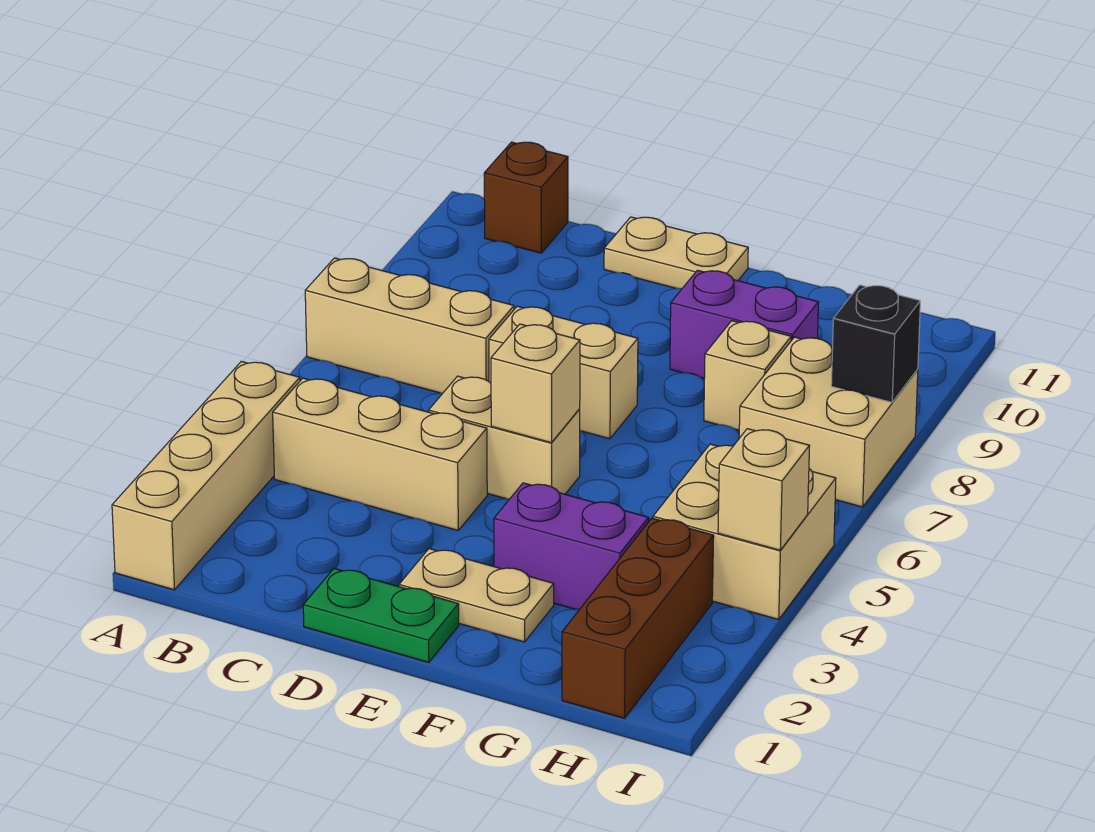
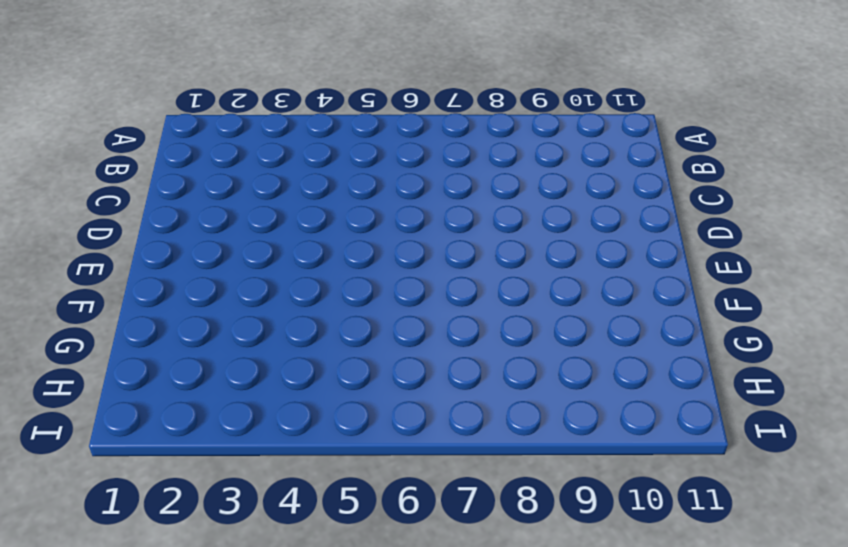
none -> tan 1x4 brick [112,361,300,590]
none -> tan 1x3 brick [305,258,514,393]
none -> tan 1x3 brick [273,378,487,530]

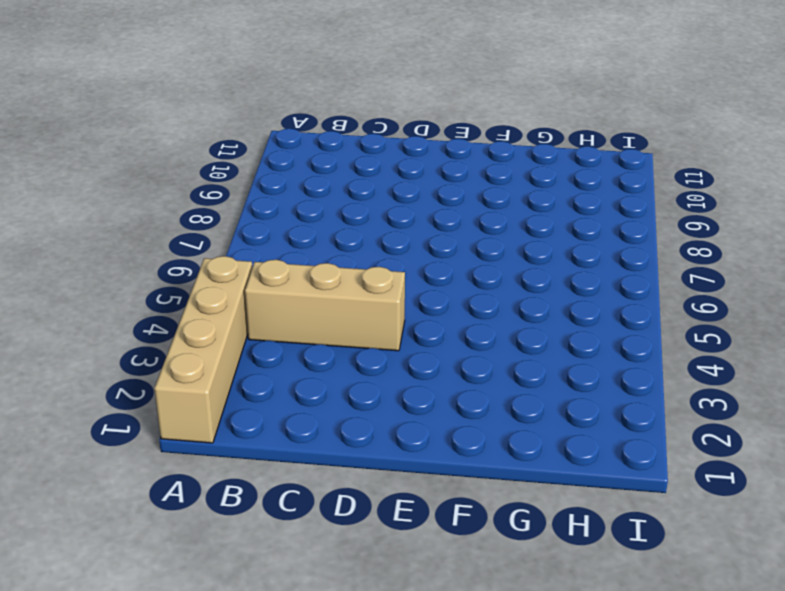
none -> tan 1x3 brick [305,258,514,393]
none -> brown 1x1 brick [484,142,568,253]
none -> green 1x2 plate [303,569,459,663]

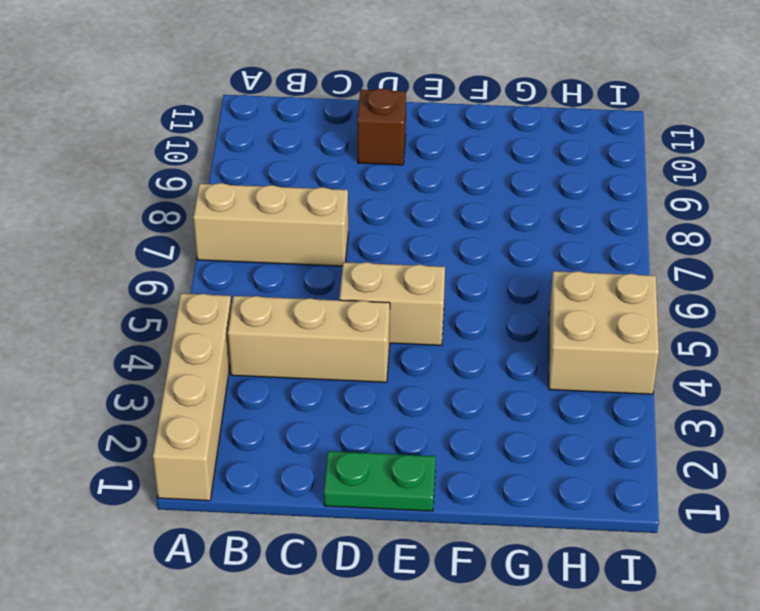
brown 1x1 brick [357,88,406,165] -> brown 1x1 brick moved to [484,142,568,253]
none -> tan 1x2 brick [489,306,638,439]
none -> tan 1x2 plate [604,217,748,288]
none -> tan 1x2 plate [399,549,554,642]

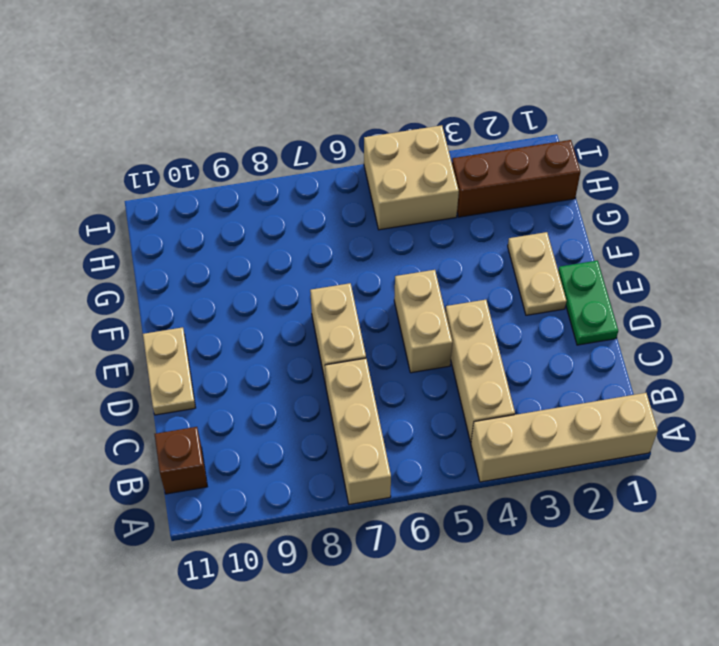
none -> purple 1x2 brick [494,483,649,610]
none -> purple 1x2 brick [670,270,819,378]
none -> tan 1x1 brick [704,321,791,430]

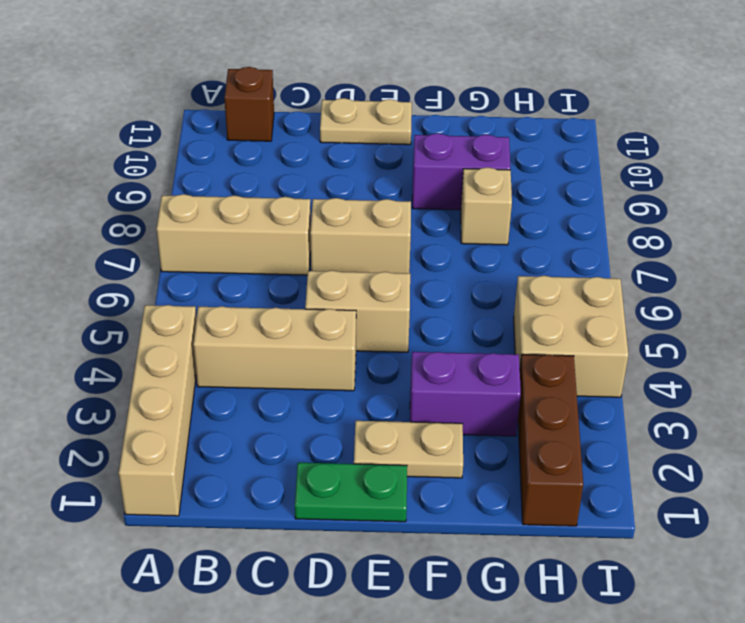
none -> tan 2x2 brick [739,337,918,507]
none -> tan 1x1 brick [491,324,580,443]
none -> tan 1x1 brick [718,429,810,550]

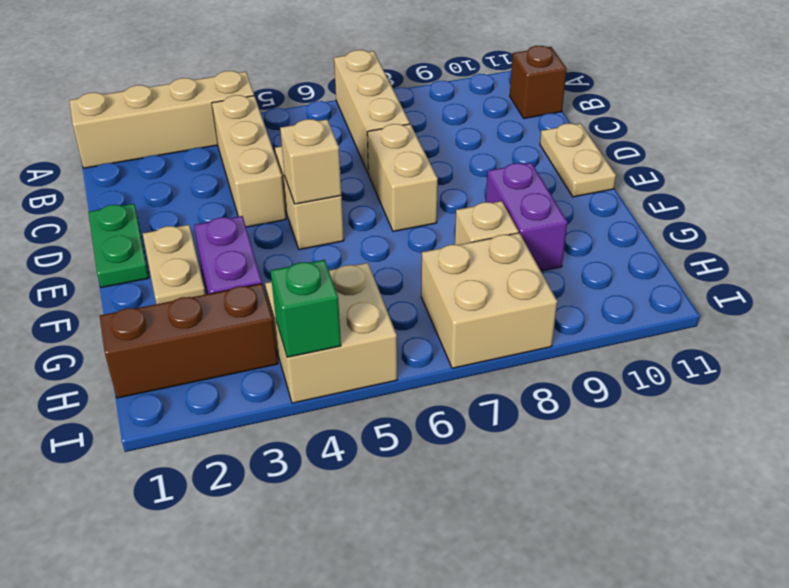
green 1x1 brick [271,260,341,357] -> tan 1x1 brick [718,429,810,550]
none -> black 1x1 brick [831,285,920,402]

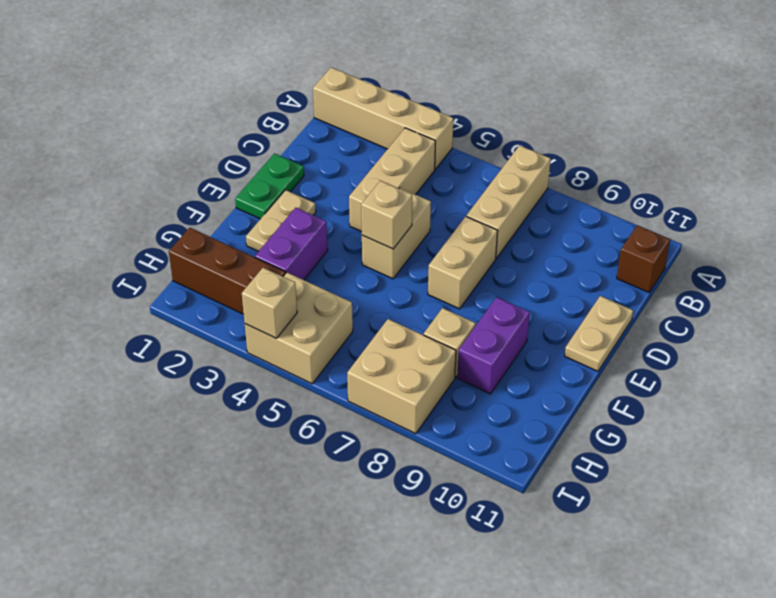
none -> black 1x1 brick [831,285,920,402]

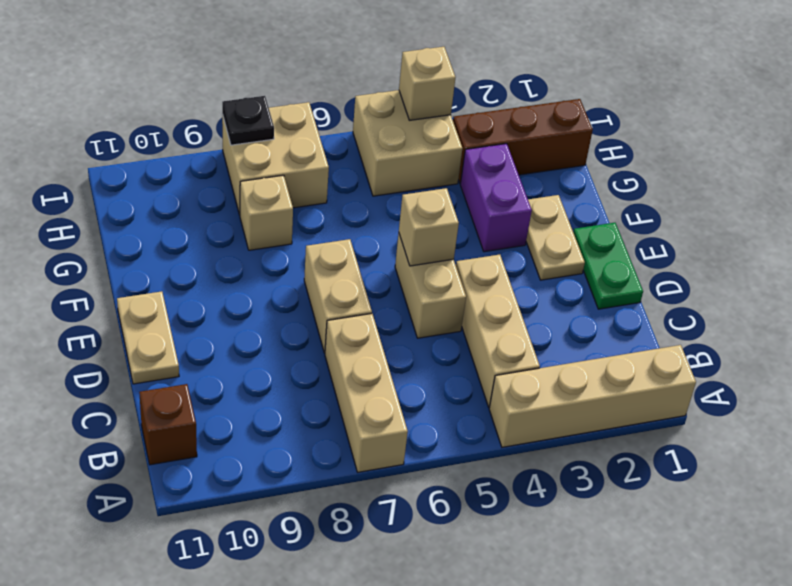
black 1x1 plate [222,96,274,145] -> black 1x1 brick [831,285,920,402]
none -> purple 1x2 brick [670,270,819,378]

